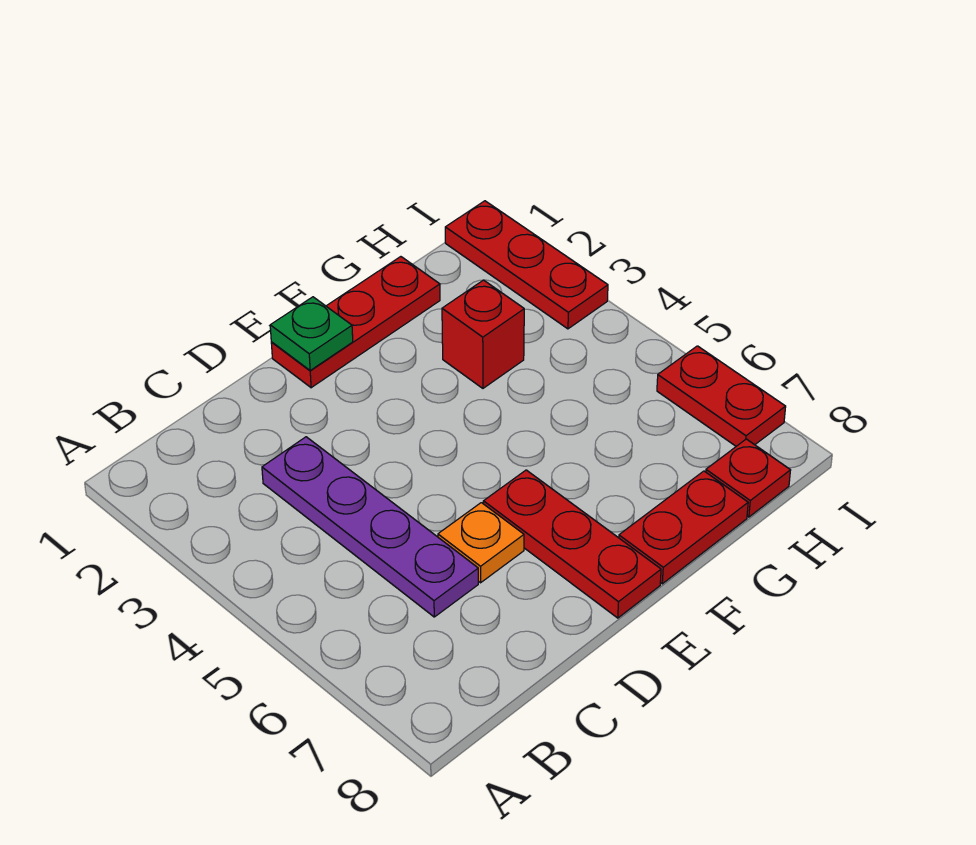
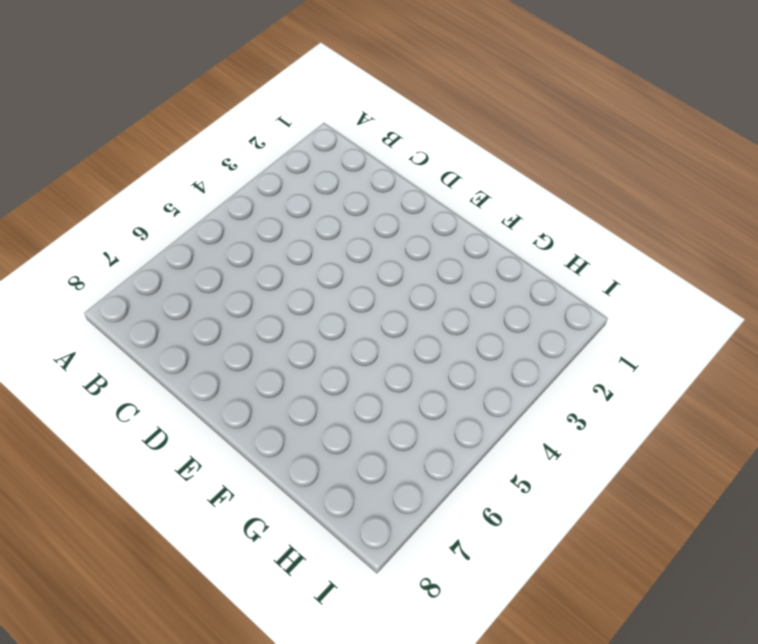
none -> purple 1x4 plate [262,437,478,617]
none -> orange 1x1 plate [438,503,524,583]

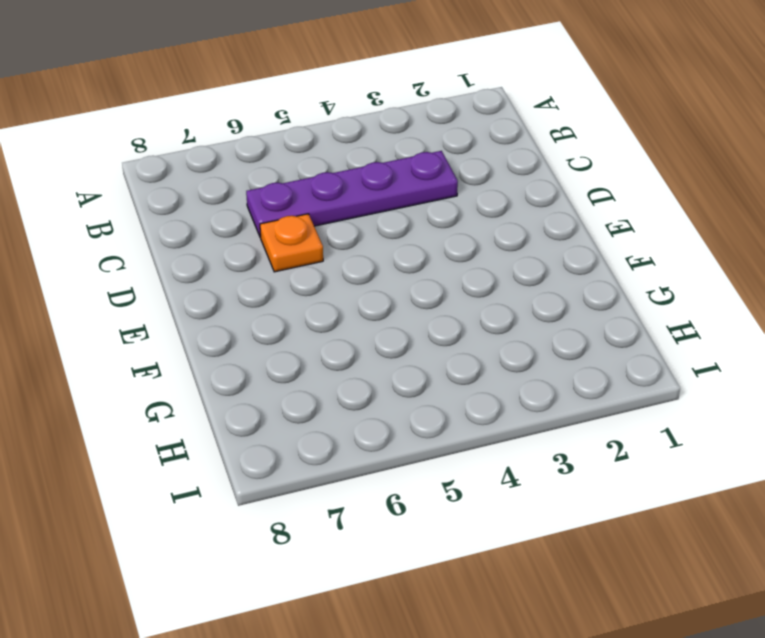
none -> red 1x3 plate [271,257,440,388]
none -> red 1x3 plate [483,470,661,618]

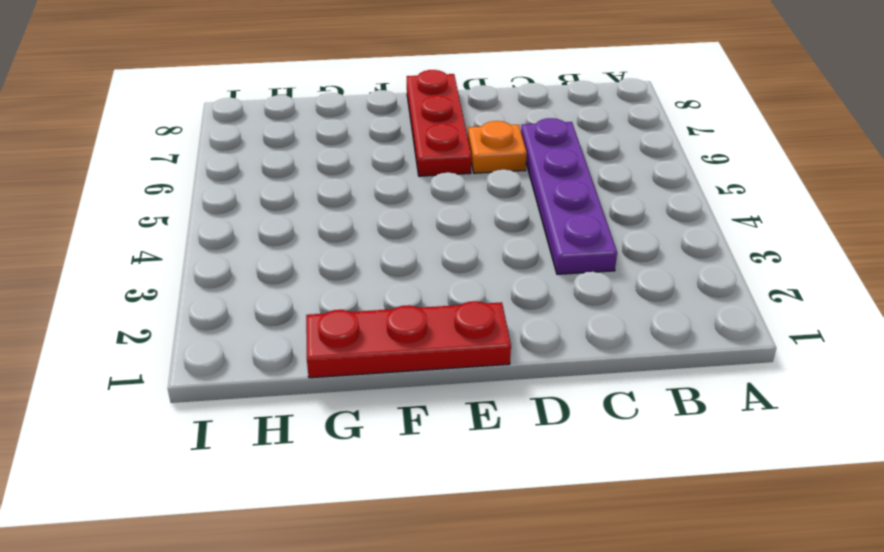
none -> red 1x2 plate [619,471,748,584]
none -> red 1x1 brick [442,280,524,388]

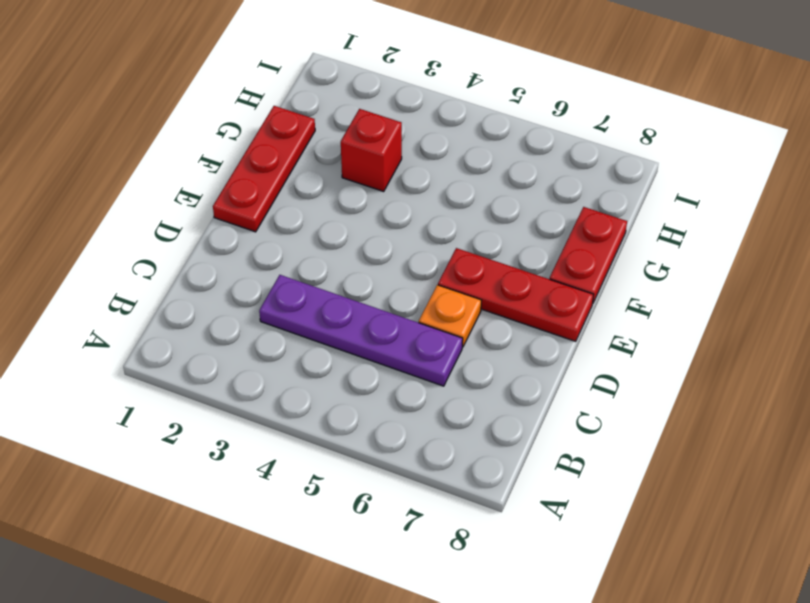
none -> red 1x1 plate [706,439,791,517]
none -> red 1x3 plate [445,201,608,329]

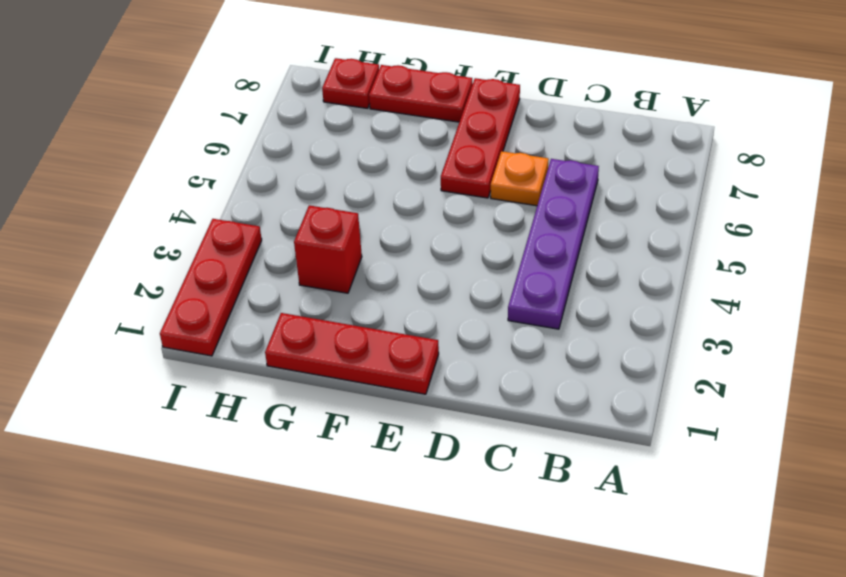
none -> red 1x2 plate [657,346,786,446]
none -> green 1x1 plate [270,297,353,370]

